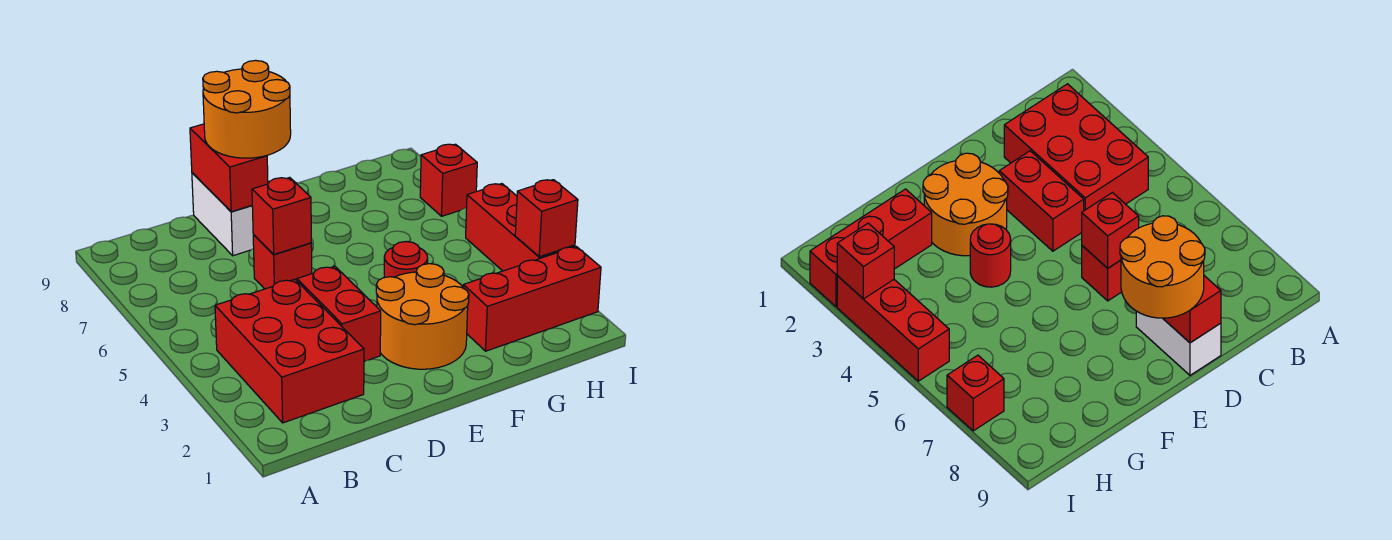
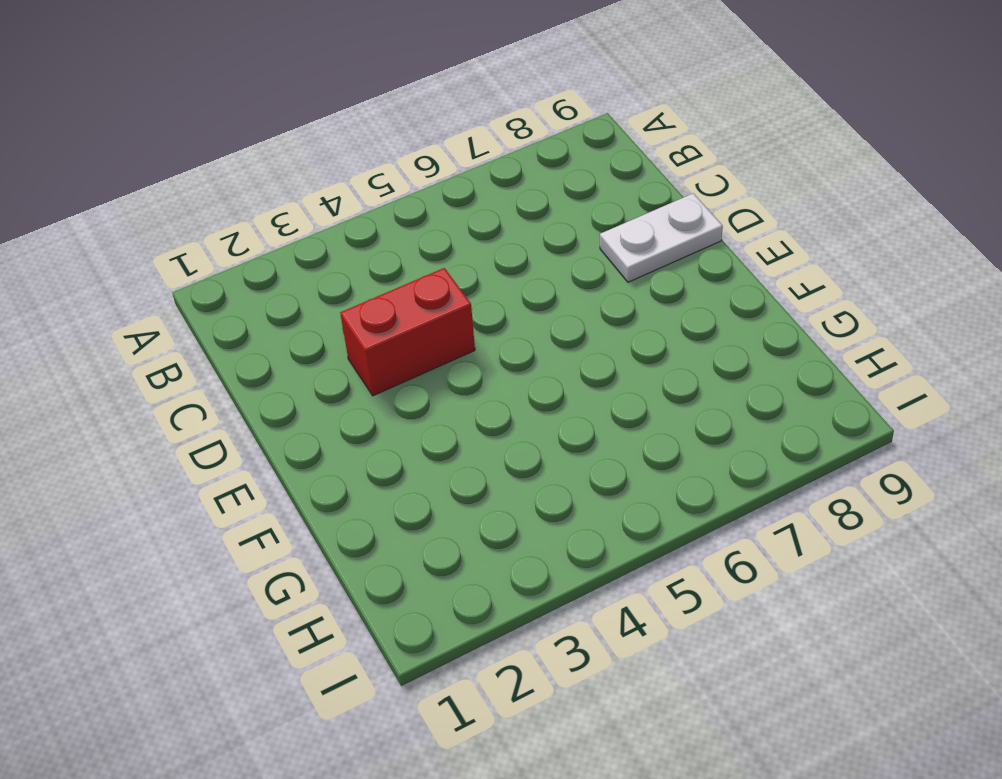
white 1x2 plate [600,193,723,282] -> white 1x2 brick [192,173,254,256]
none -> red 2x3 brick [215,279,364,423]
none -> red 1x1 brick [253,235,312,289]
none -> orange 2x2 round brick [376,264,469,369]

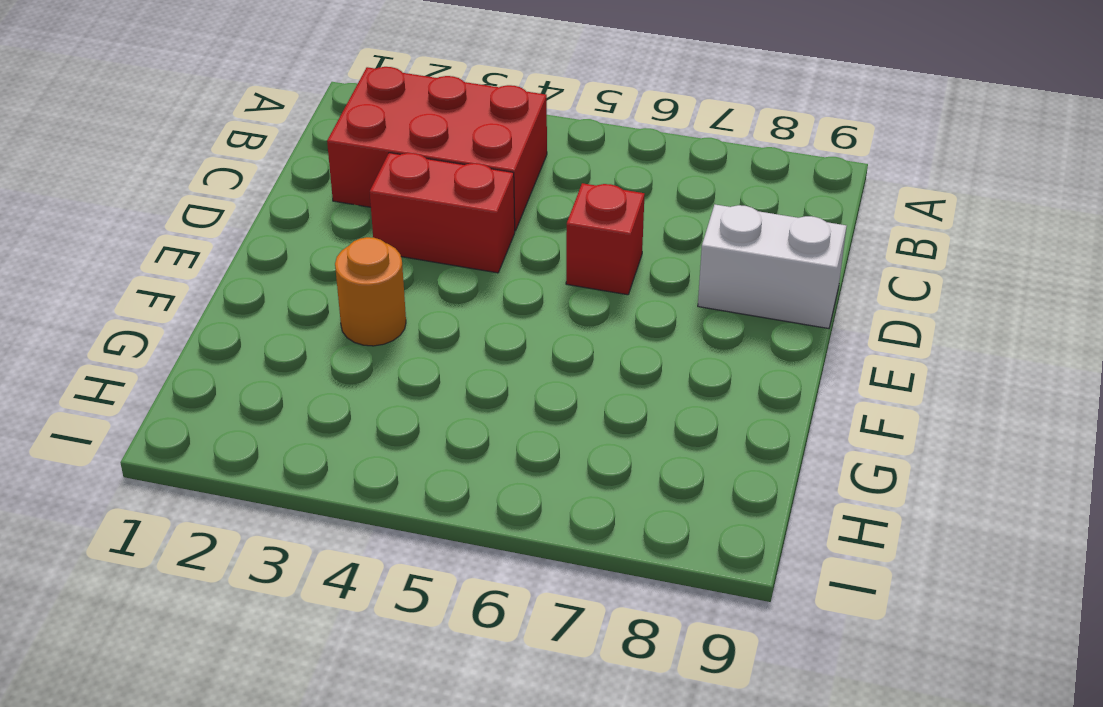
orange 1x1 round brick [335,237,406,346] -> orange 2x2 round brick [376,264,469,369]
none -> red 1x1 round brick [384,242,428,278]
none -> red 1x3 brick [463,247,601,351]
none -> red 1x3 brick [466,184,575,271]

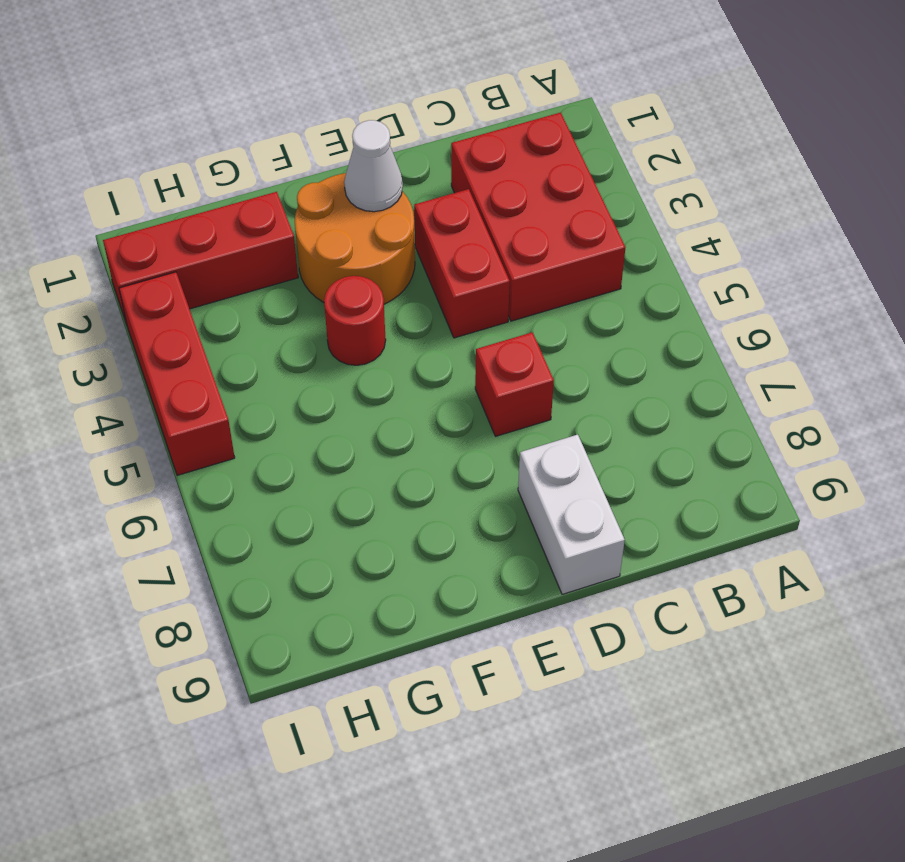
white 1x1 cone [344,120,403,212] -> none
none -> red 1x1 brick [420,144,477,216]
none -> red 1x1 brick [252,177,311,254]
none -> red 1x2 brick [190,124,268,212]

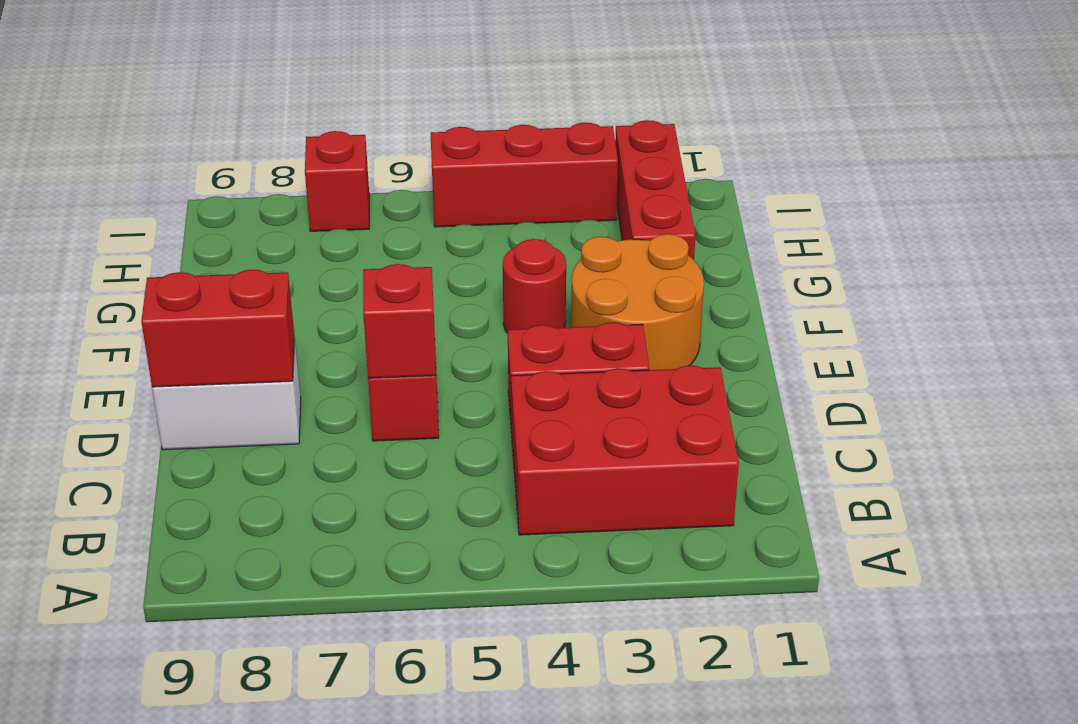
none -> red 1x1 brick [515,180,578,257]
none -> orange 2x2 round brick [203,60,291,158]

